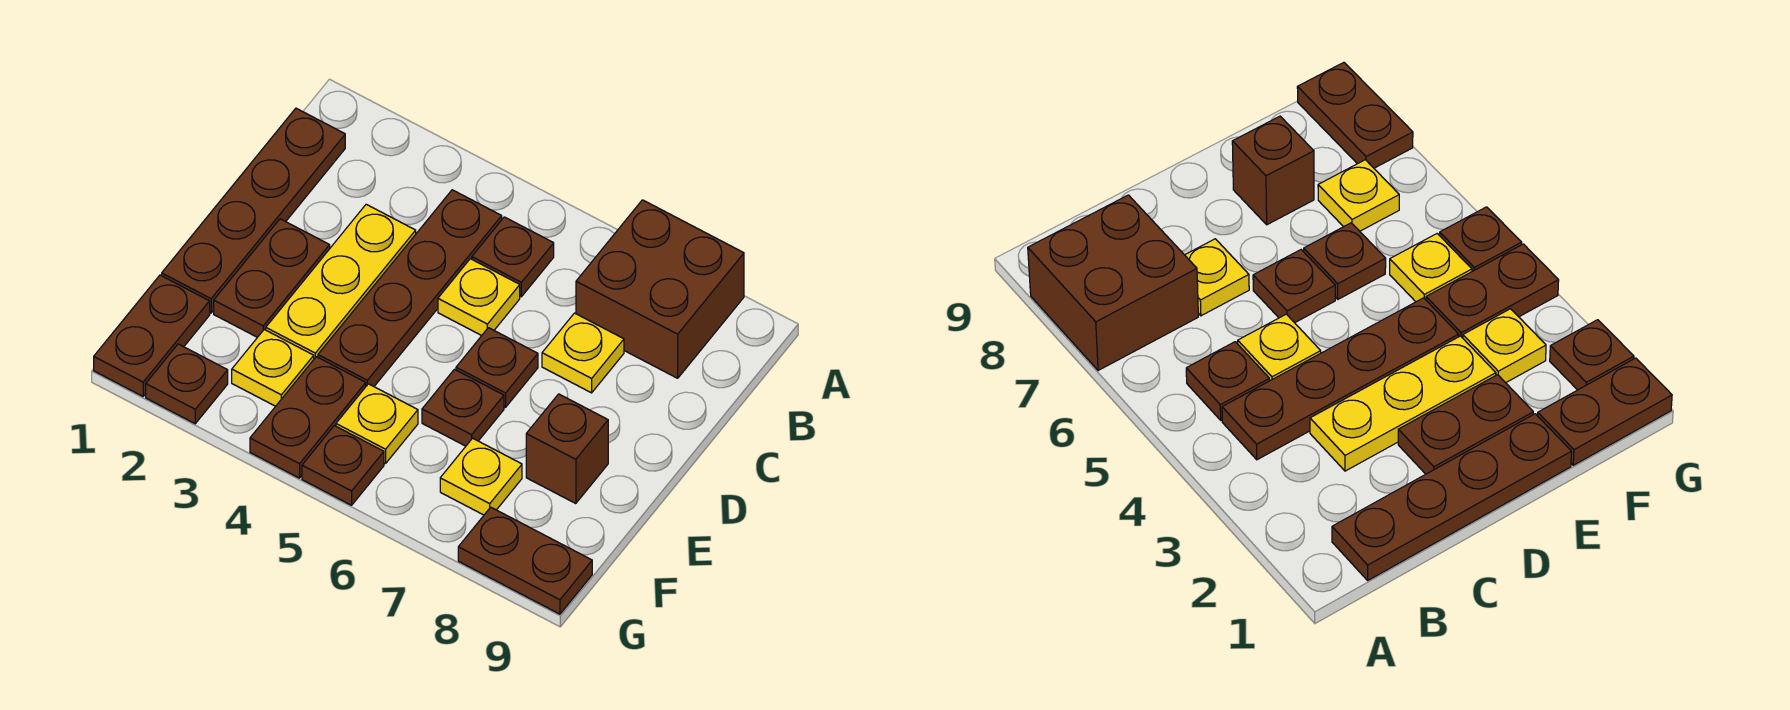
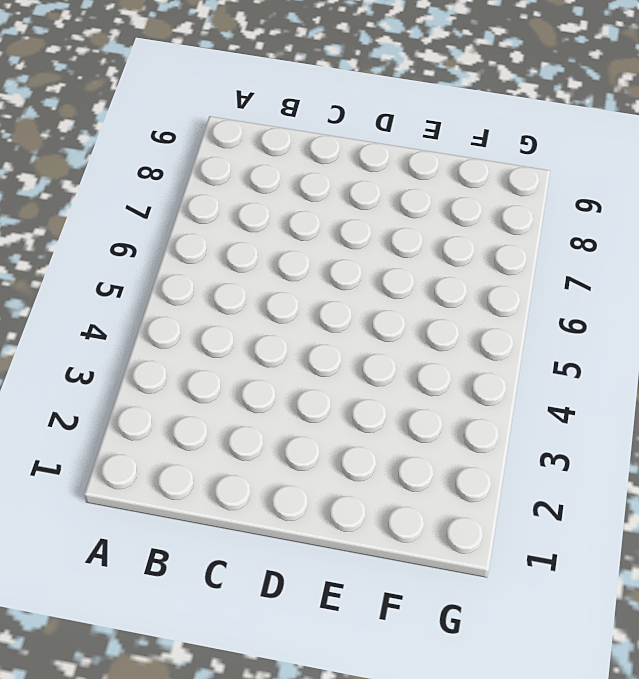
none -> brown 2x2 brick [576,200,744,378]
none -> brown 1x4 plate [162,108,345,313]
none -> brown 1x4 plate [318,190,502,386]

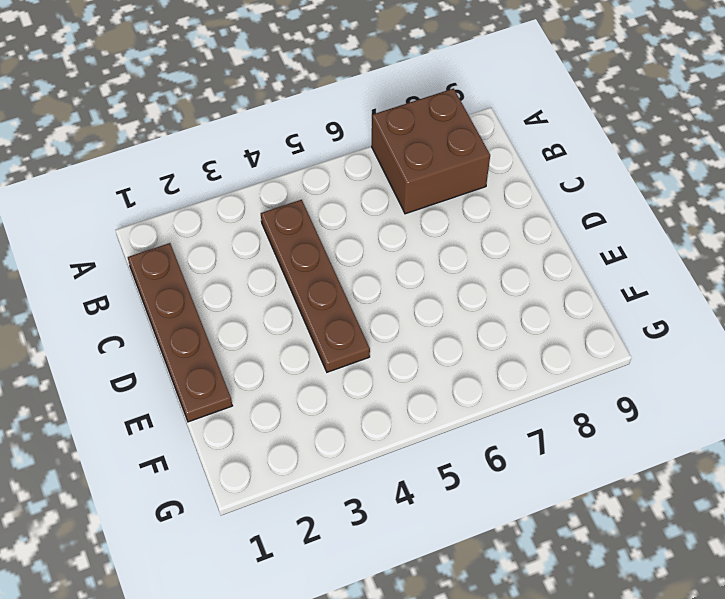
none -> brown 1x1 plate [472,217,554,297]
none -> yellow 1x3 plate [266,204,416,359]
none -> yellow 1x1 plate [438,259,520,336]

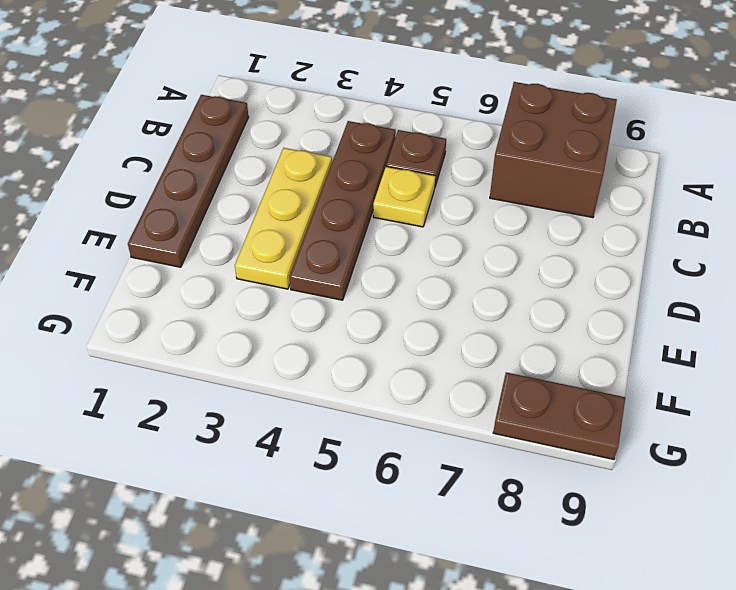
none -> yellow 1x1 plate [542,313,624,393]
none -> brown 1x2 plate [214,219,330,337]
none -> brown 1x1 plate [456,328,538,407]

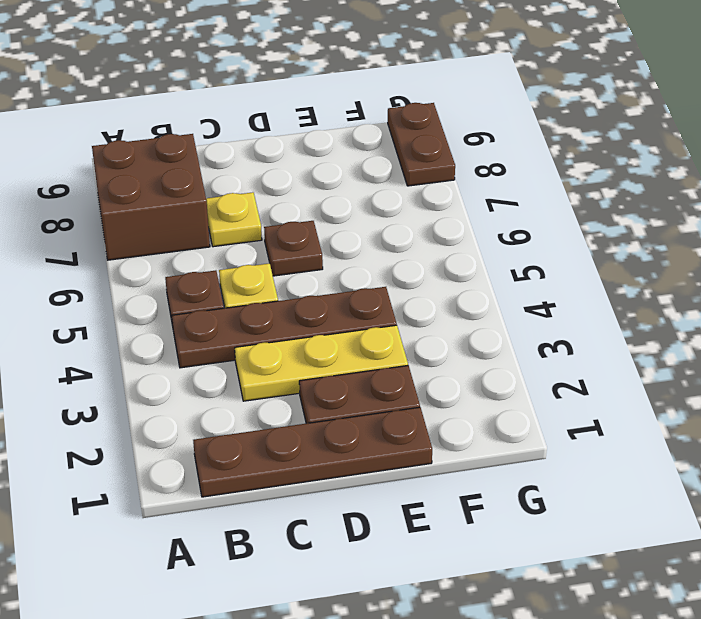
none -> brown 1x1 plate [422,369,504,446]
none -> brown 1x1 brick [526,394,608,504]
none -> brown 1x2 plate [94,275,210,396]

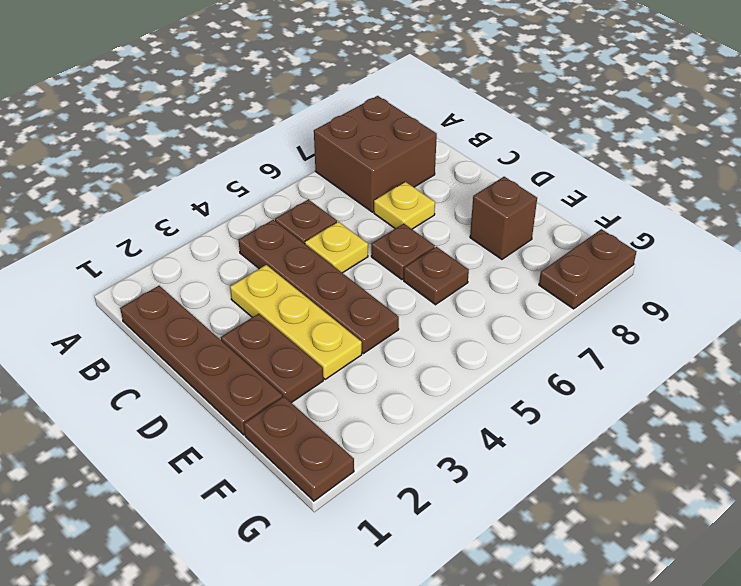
none -> yellow 1x1 plate [232,330,314,406]
none -> brown 1x2 plate [250,357,366,478]
none -> yellow 1x1 plate [336,384,418,464]

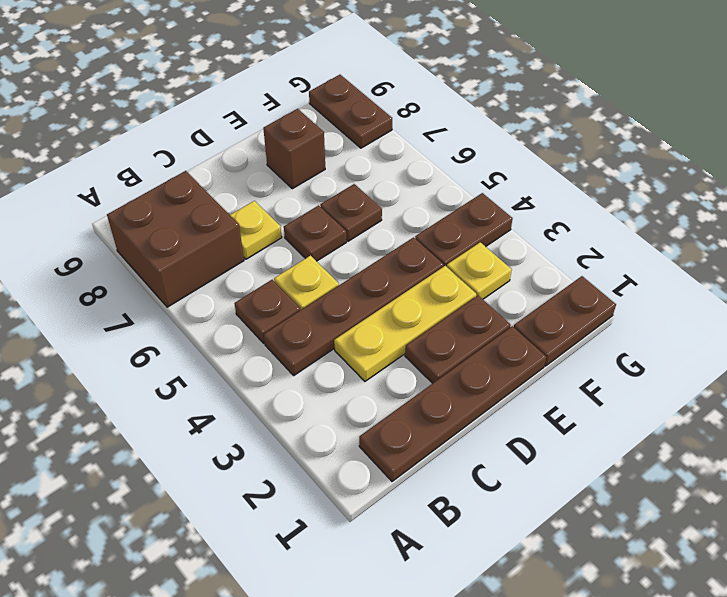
none -> yellow 1x1 plate [336,384,418,464]
none -> yellow 1x1 plate [440,438,522,515]
none -> brown 1x1 plate [146,344,228,424]

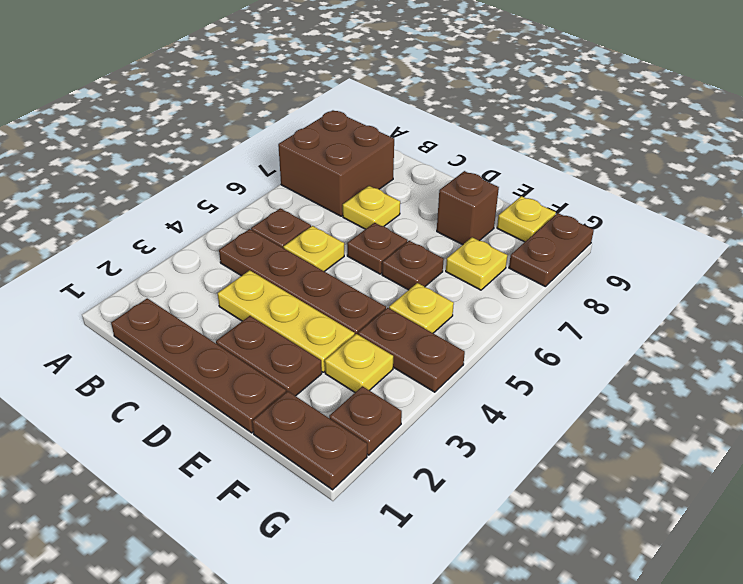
yellow 1x1 plate [497,196,556,242] -> none
none -> brown 1x1 plate [302,426,384,505]

